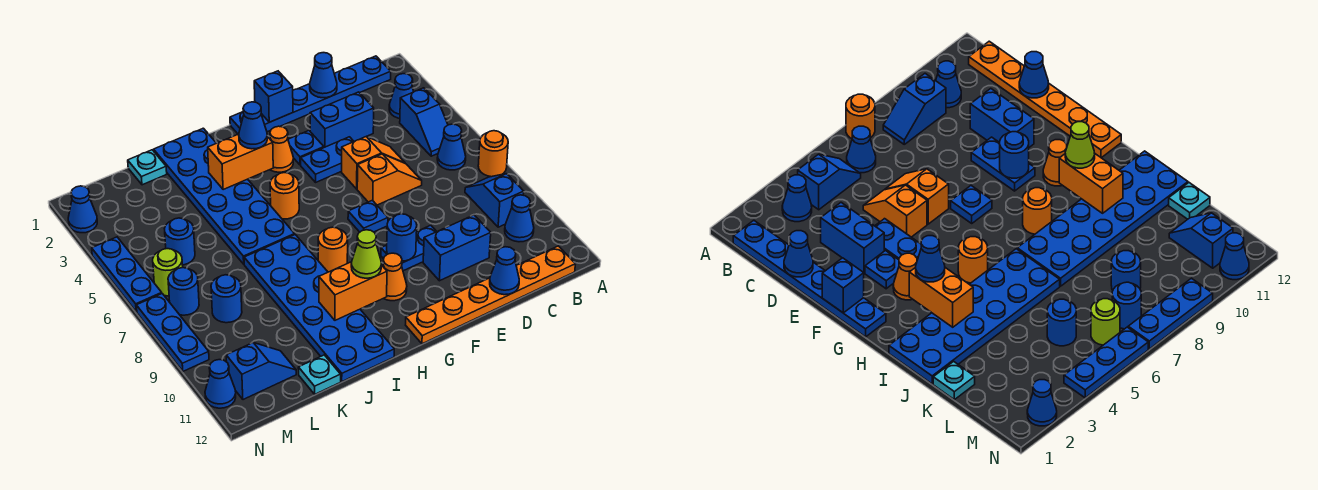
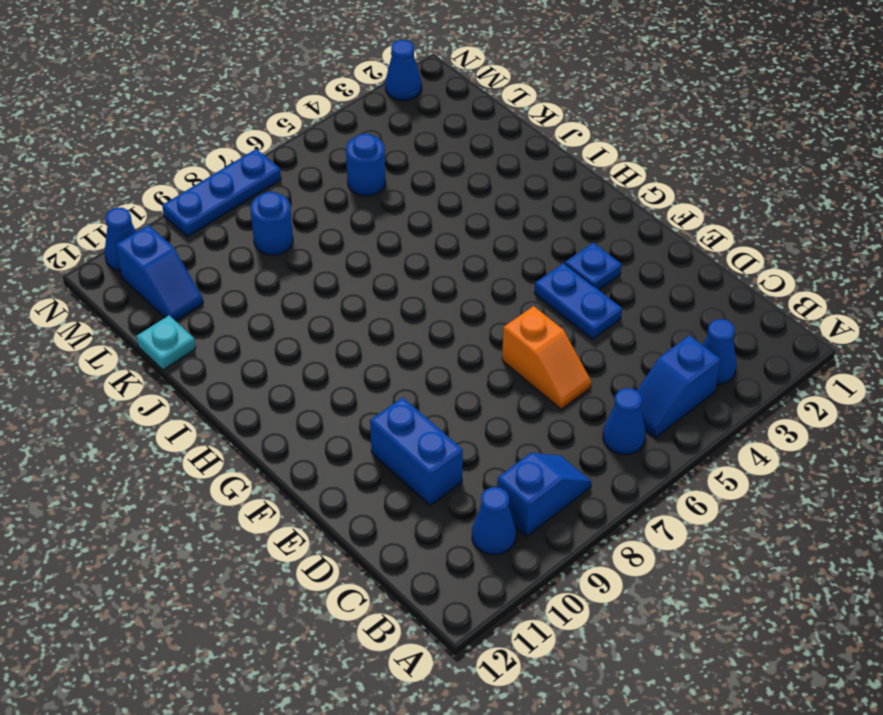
none -> orange 1x1 round brick [478,131,508,177]
none -> blue 1x6 plate [230,56,391,134]
none -> orange 1x6 plate [406,246,575,344]
none -> blue 1x2 brick [310,92,374,147]

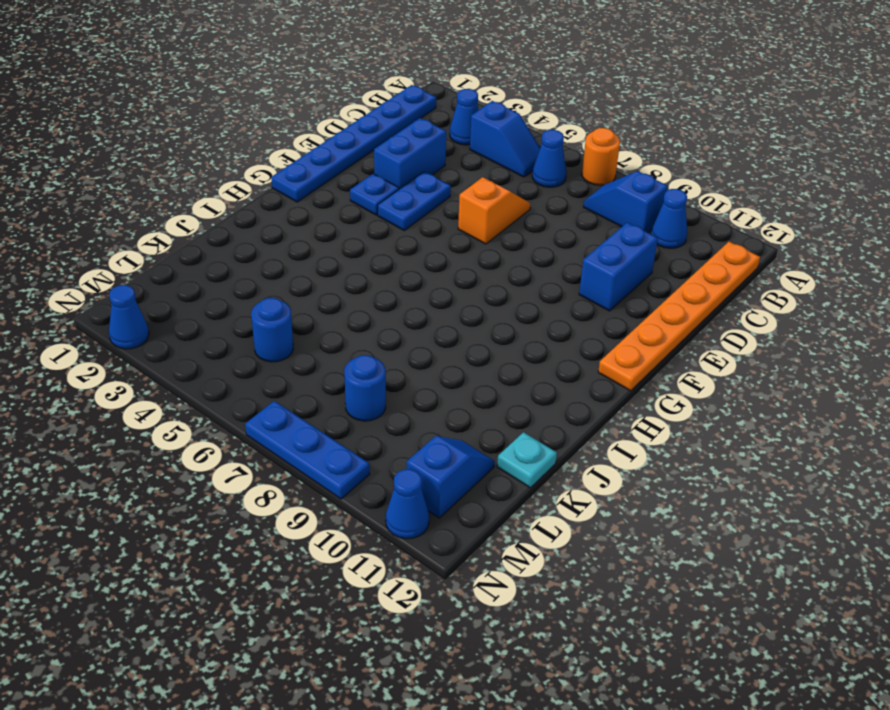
none -> orange 1x2 slope [342,136,405,189]
none -> blue 1x2 plate [381,225,437,271]
none -> blue 1x1 plate [348,200,388,232]
none -> orange 1x1 cone [270,126,293,172]

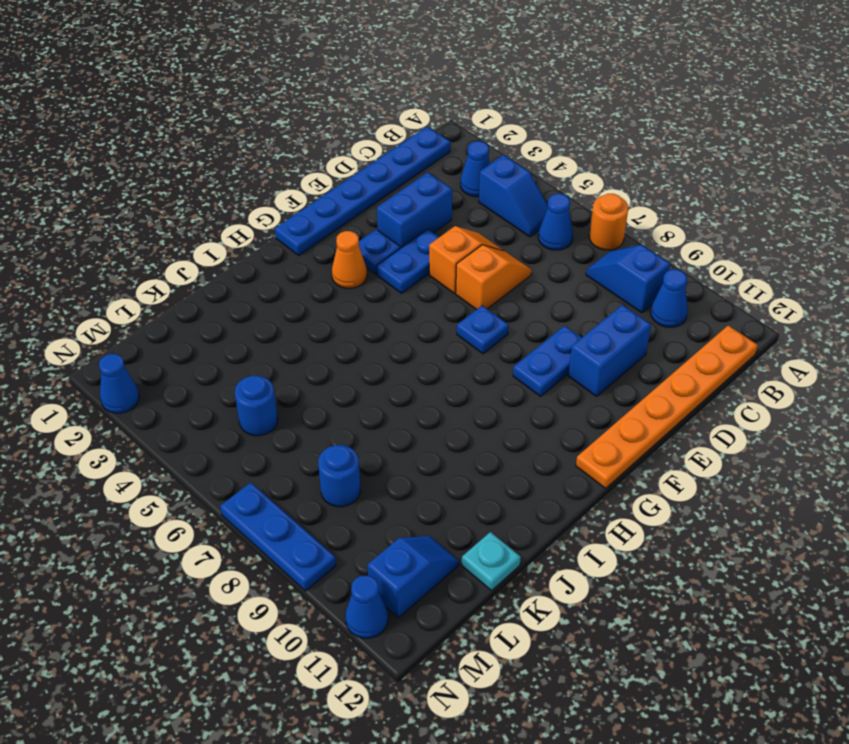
none -> orange 1x1 cone [383,253,407,301]
none -> orange 1x1 round brick [270,173,299,219]
none -> orange 1x1 round brick [318,227,348,272]
none -> blue 2x6 plate [154,128,295,264]

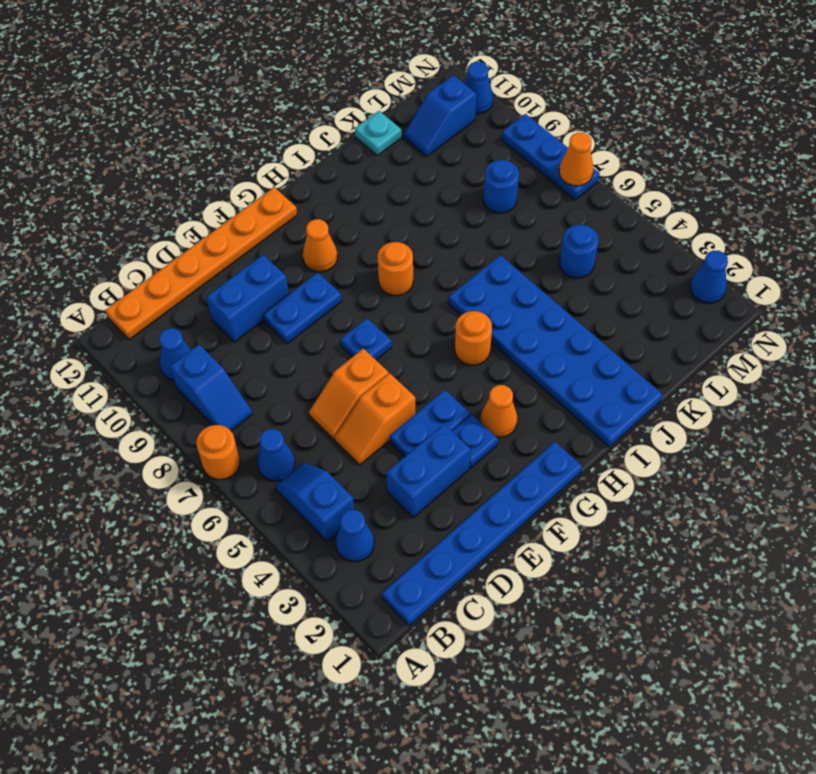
orange 1x1 cone [559,133,593,186] -> none
none -> blue 2x6 plate [244,235,394,381]
none -> cyan 1x1 plate [128,150,167,185]
none -> lime 1x1 round brick [153,249,183,296]
none -> blue 1x1 round brick [168,268,199,315]

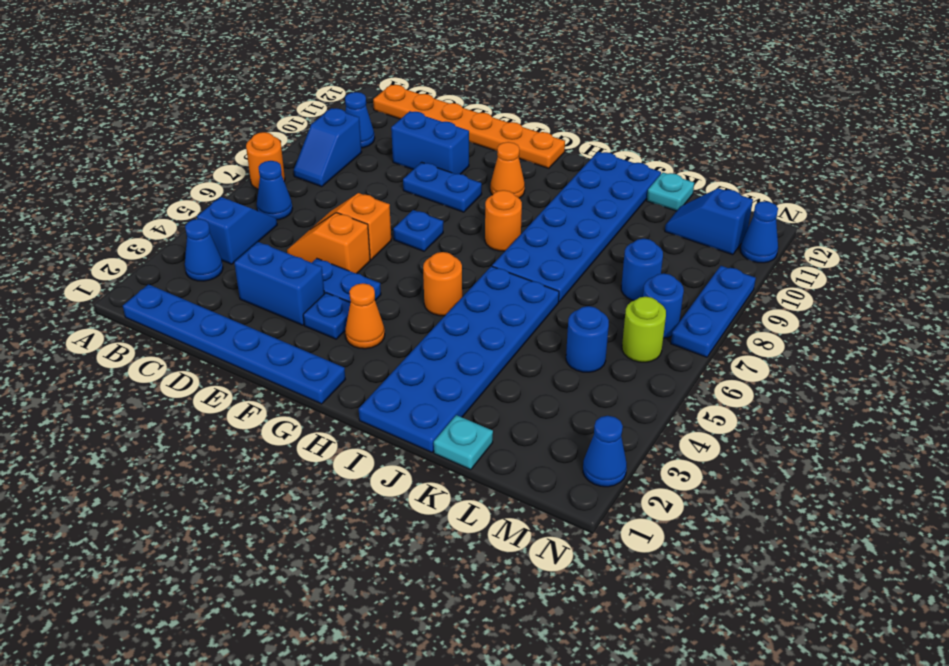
none -> blue 1x3 plate [92,237,162,312]
none -> blue 1x1 cone [310,53,337,98]
none -> blue 1x1 cone [490,247,519,295]
none -> blue 1x1 brick [254,71,293,122]

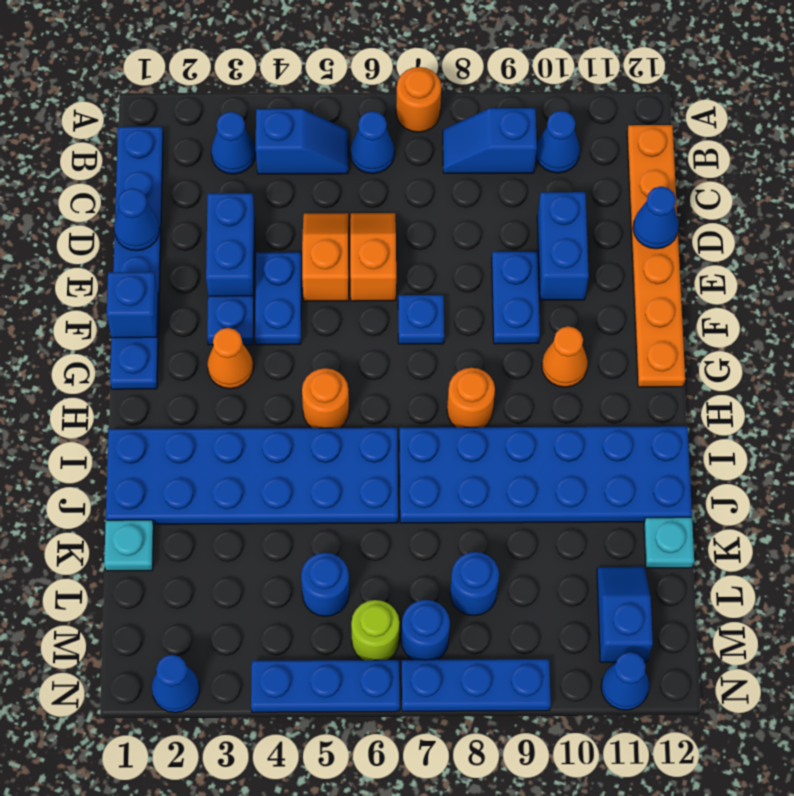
none -> blue 1x1 round brick [387,214,417,261]
none -> orange 1x2 brick [208,134,273,189]
none -> orange 1x2 brick [319,262,387,320]
none -> blue 1x1 cone [239,102,267,149]

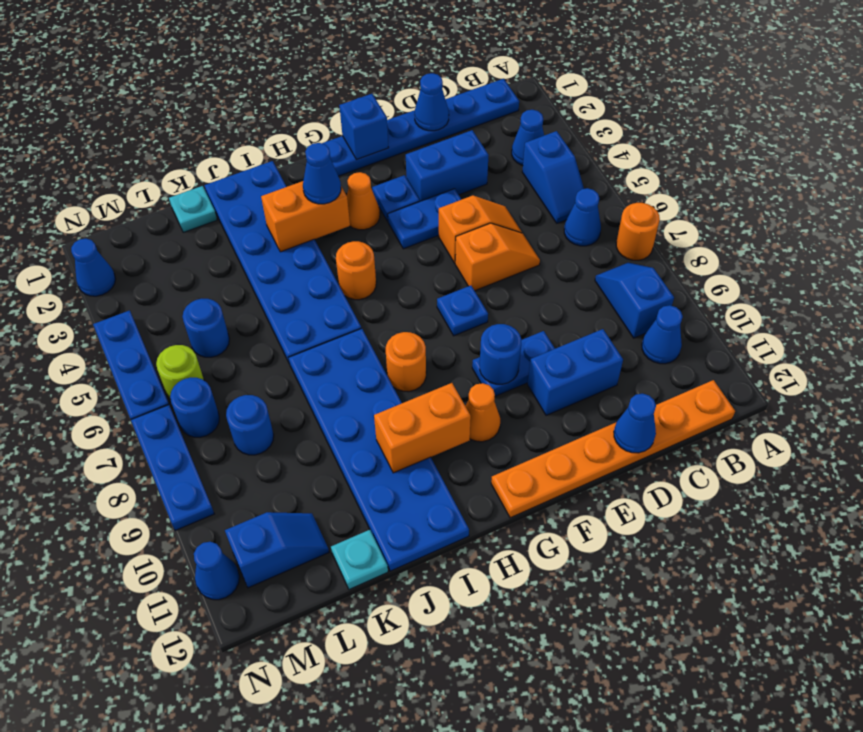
none -> lime 1x1 cone [351,230,381,278]

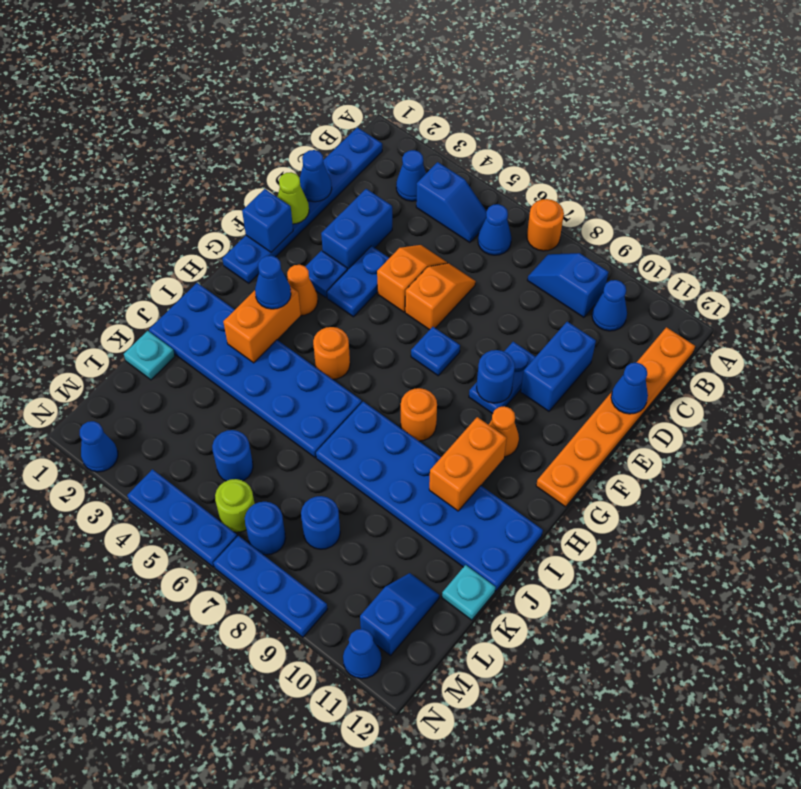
lime 1x1 cone [278,172,309,224] -> lime 1x1 cone moved to [351,230,381,278]

